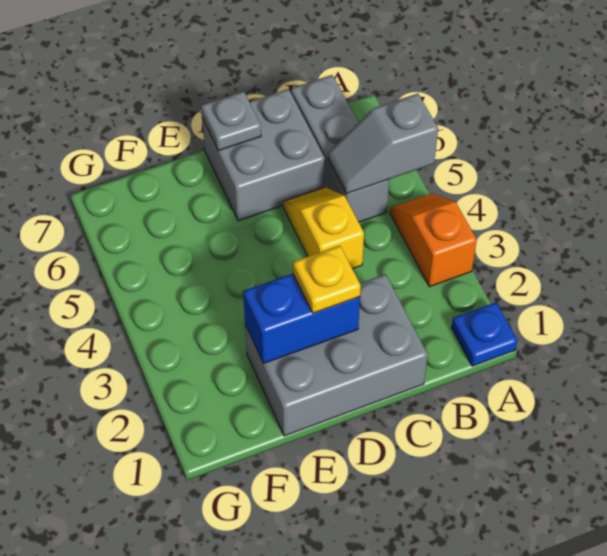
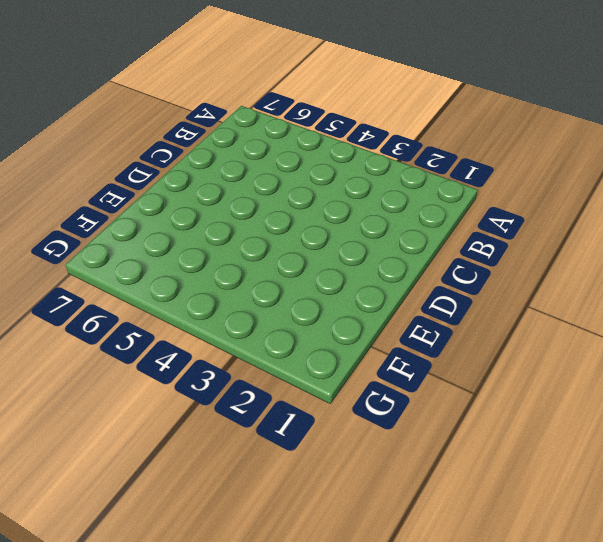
none -> blue 1x1 plate [451,302,517,366]
none -> orange 1x2 slope [390,193,477,287]

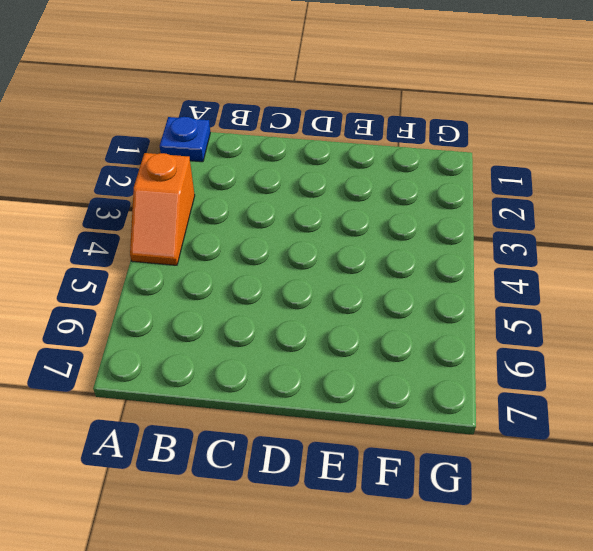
none -> grey 1x3 brick [291,75,389,222]
none -> grey 2x3 brick [245,274,428,436]

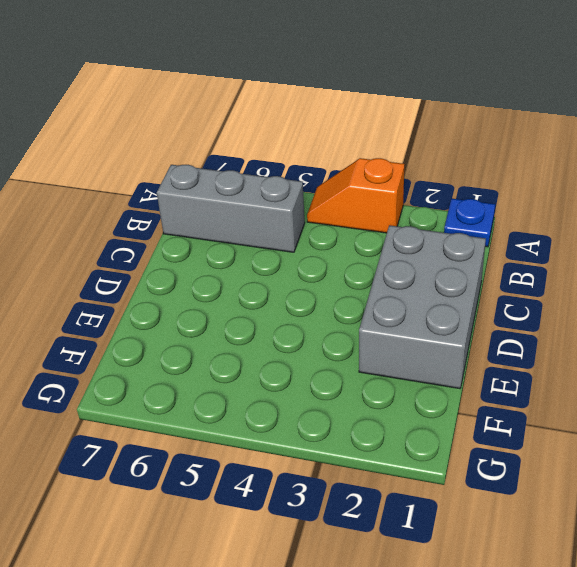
none -> yellow 1x2 slope [283,187,364,269]
none -> grey 2x2 brick [202,89,325,221]

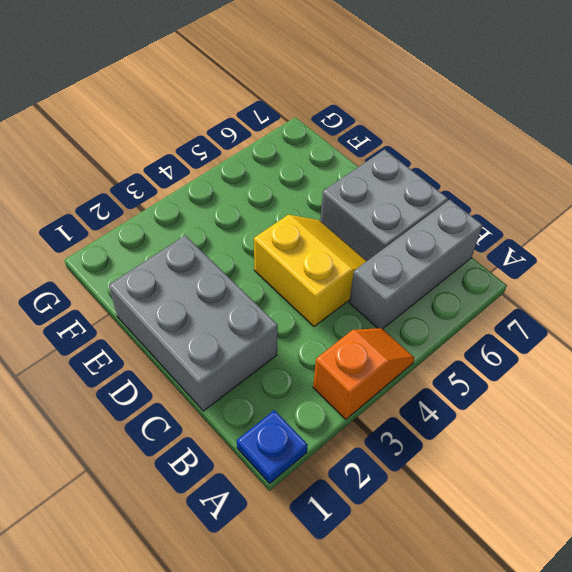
yellow 2x2 slope [254,215,366,327] -> yellow 1x2 slope [283,187,364,269]
none -> grey 1x2 slope [328,94,438,194]
none -> blue 1x2 brick [243,274,360,363]

